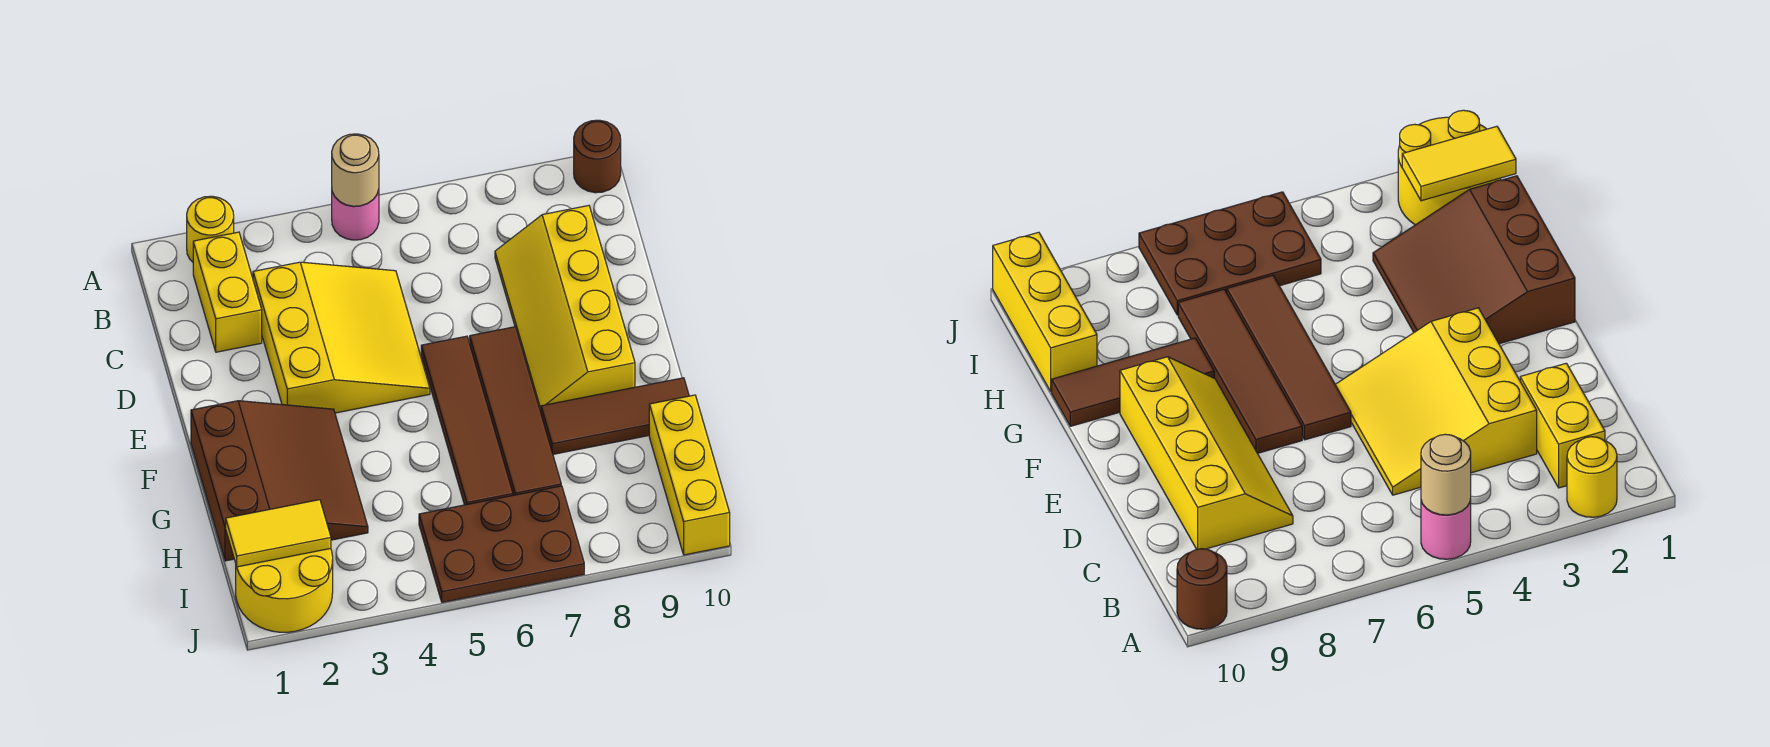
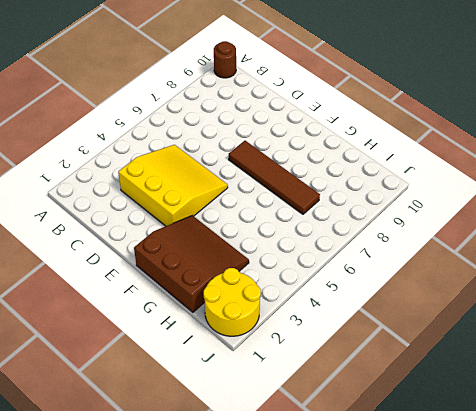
none -> yellow 1x1 round brick [187,196,234,262]
none -> pink 1x1 round brick [332,190,379,240]
none -> yellow 1x2 brick [193,232,262,352]

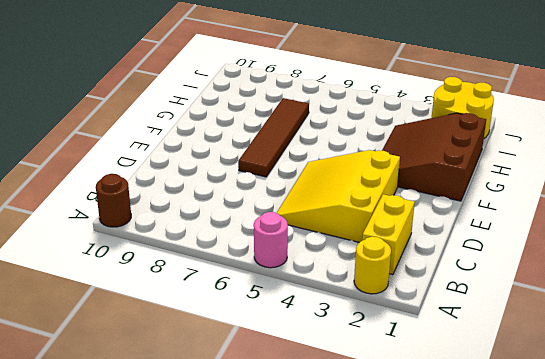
none -> yellow 2x4 slope [495,206,635,412]
none -> brown 1x4 tile [421,336,513,505]
none -> brown 1x3 tile [541,378,689,454]

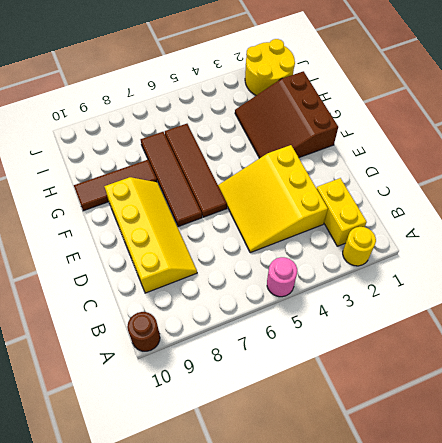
none -> yellow 1x3 brick [649,395,730,555]
none -> brown 2x3 plate [419,486,584,602]
none -> tan 1x1 round brick [332,134,379,206]

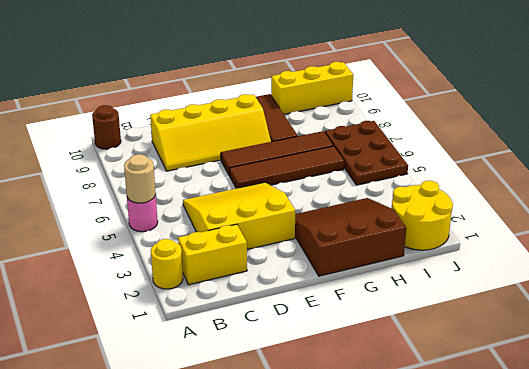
none -> yellow 1x2 tile [226,500,331,567]

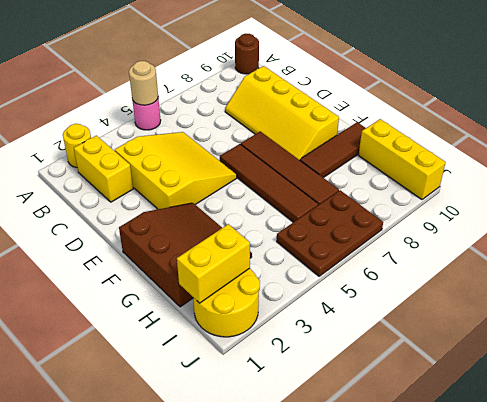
yellow 1x2 brick [177,224,250,303] -> yellow 1x2 tile [226,500,331,567]

